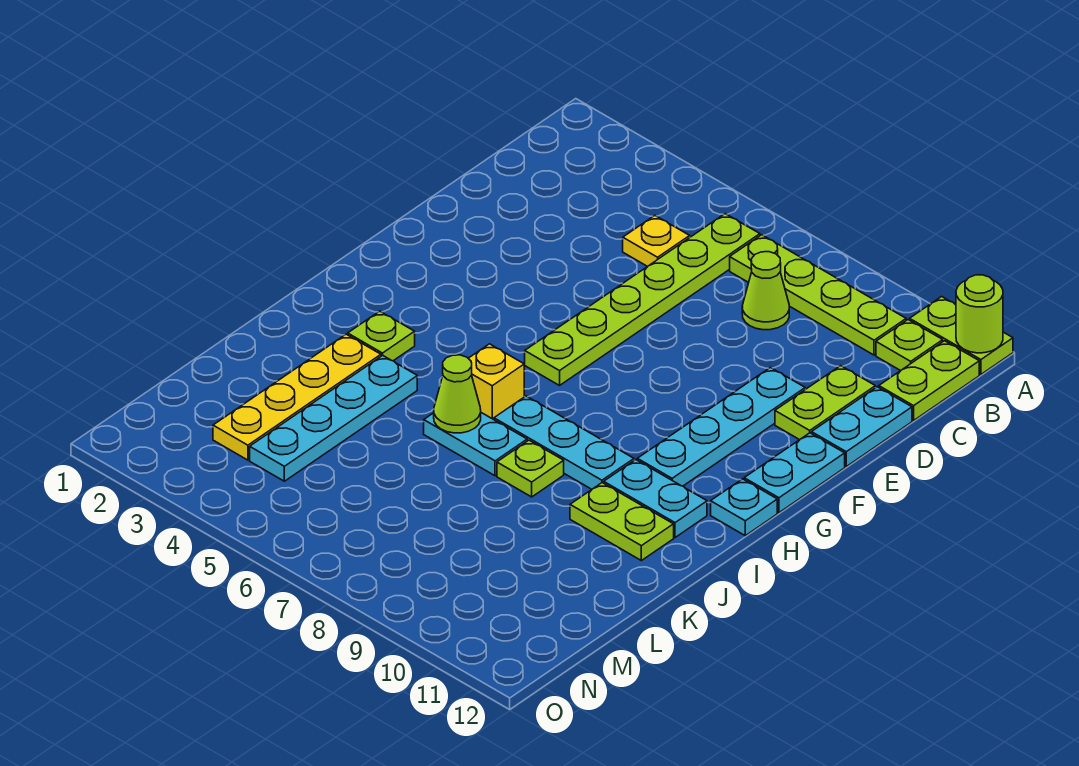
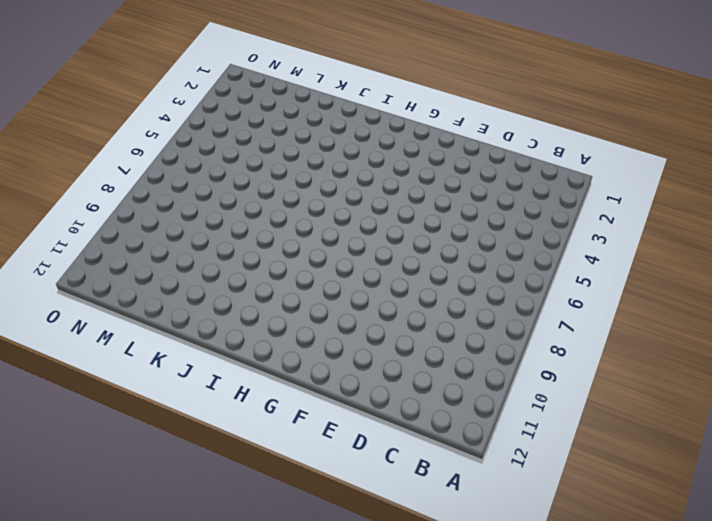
none -> lime 1x2 plate [910,297,1013,374]
none -> lime 1x6 plate [525,214,760,385]
none -> lime 1x4 plate [730,235,906,355]

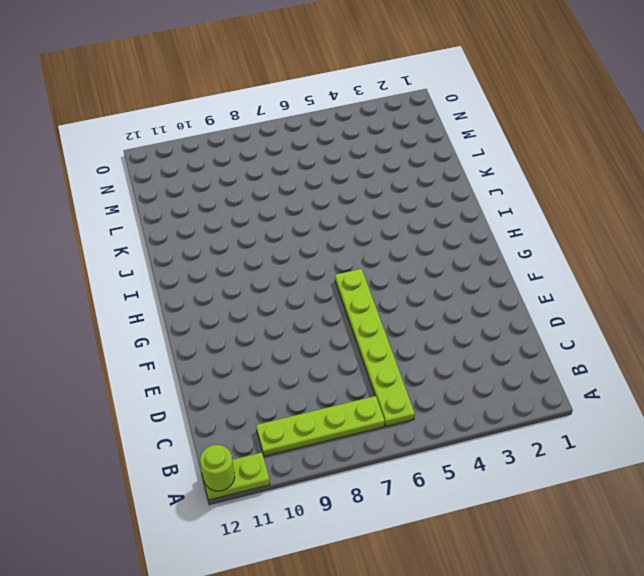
none -> lime 1x1 plate [876,320,943,371]
none -> lime 1x2 plate [879,341,979,420]
none -> yellow 1x1 plate [623,216,690,267]

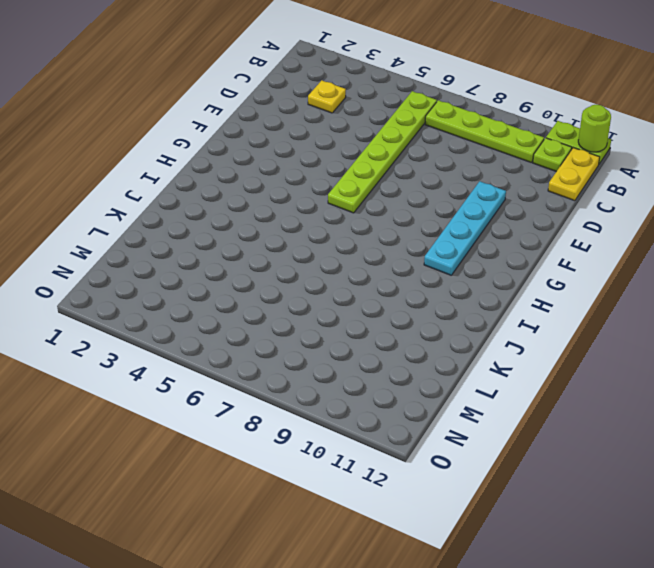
yellow 1x2 plate [548,148,600,201] -> lime 1x2 plate [879,341,979,420]
yellow 1x1 plate [308,80,346,113] -> yellow 1x1 plate moved to [623,216,690,267]
none -> lime 1x1 cone [742,252,789,330]
none -> lime 1x2 plate [775,366,875,440]
none -> cyan 1x2 plate [812,387,912,466]

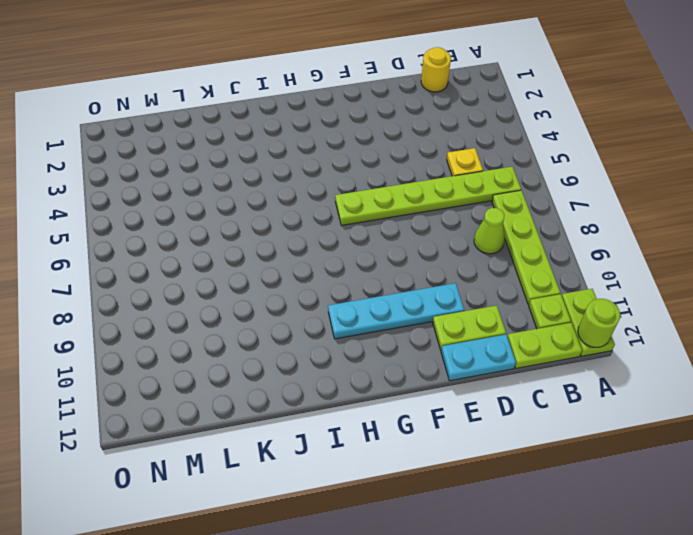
yellow 1x1 round brick [421,47,451,92] -> none
none -> cyan 1x2 plate [744,433,845,513]
none -> cyan 1x1 plate [711,479,777,536]
none -> lime 1x1 plate [348,311,415,361]

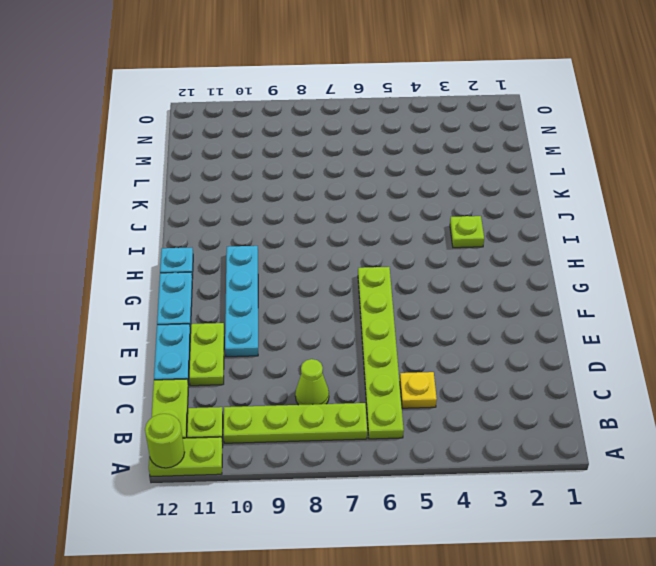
none -> yellow 1x1 brick [468,344,524,420]
none -> cyan 1x3 plate [494,396,634,489]
none -> cyan 1x2 plate [604,460,707,537]

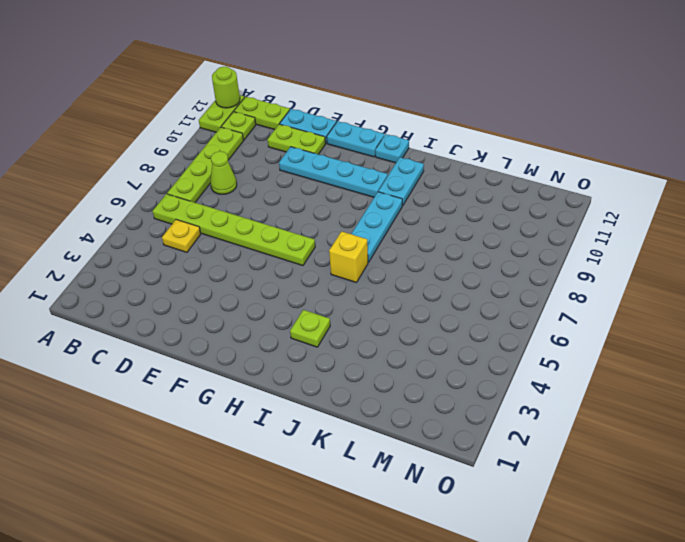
none -> yellow 1x4 plate [213,334,381,460]
none -> cyan 1x4 plate [250,355,417,481]
none -> cyan 1x2 plate [424,413,527,476]

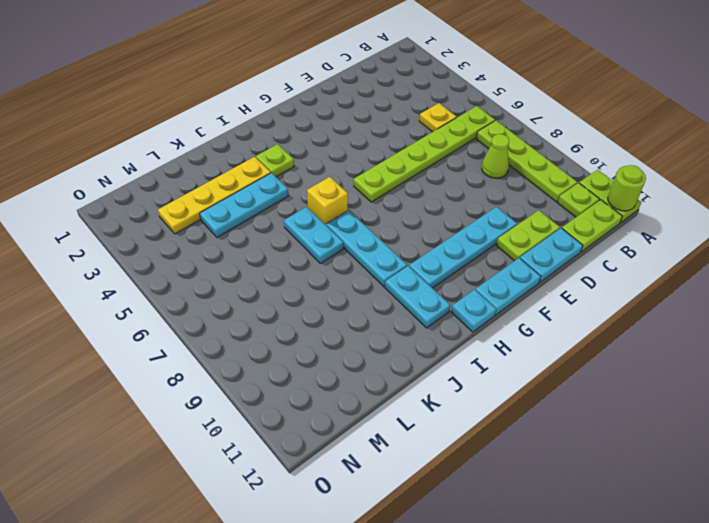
cyan 1x3 plate [200,173,288,237] -> cyan 1x4 plate [250,355,417,481]
none -> lime 1x1 plate [497,440,564,497]
none -> lime 1x2 plate [570,483,674,561]
none -> lime 1x1 cone [434,355,481,433]

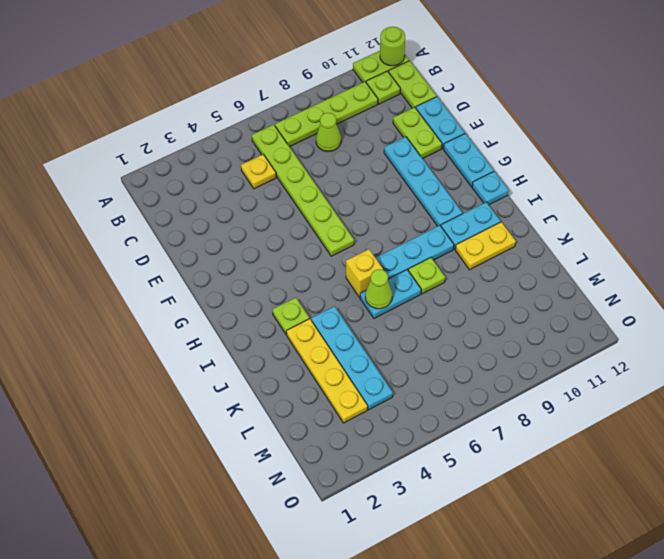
yellow 1x2 plate [455,222,516,270] -> lime 1x2 plate [570,483,674,561]

